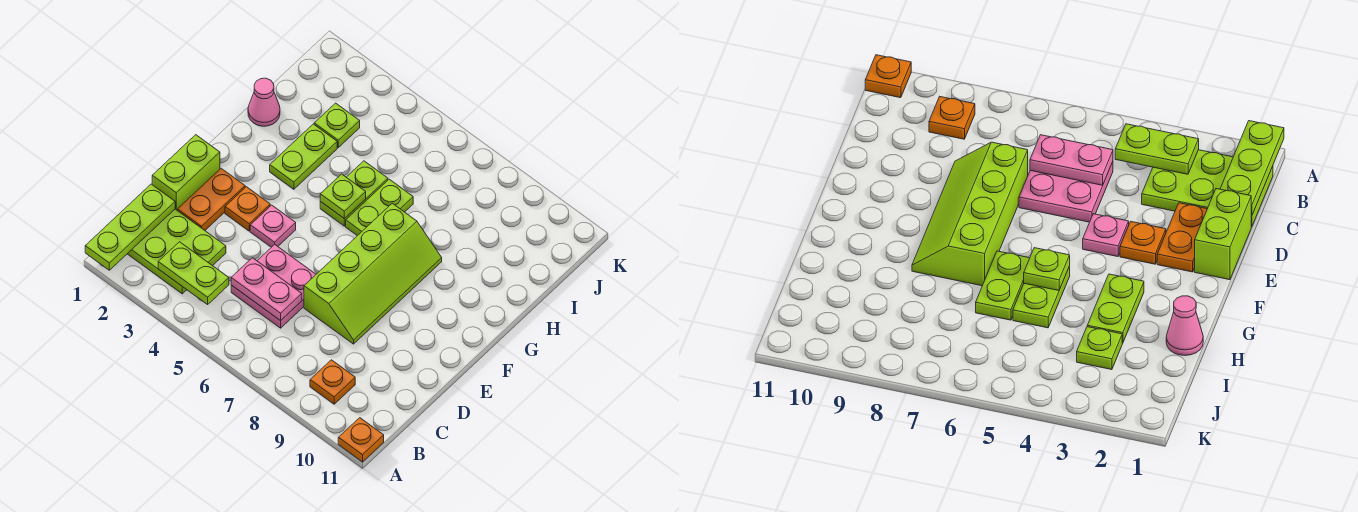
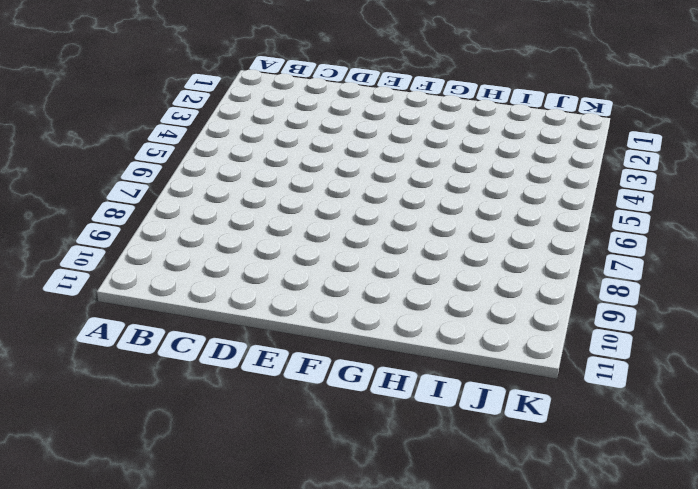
none -> orange 1x1 plate [338,418,384,462]
none -> lime 2x3 plate [128,209,226,294]
none -> orange 1x1 plate [310,360,355,404]

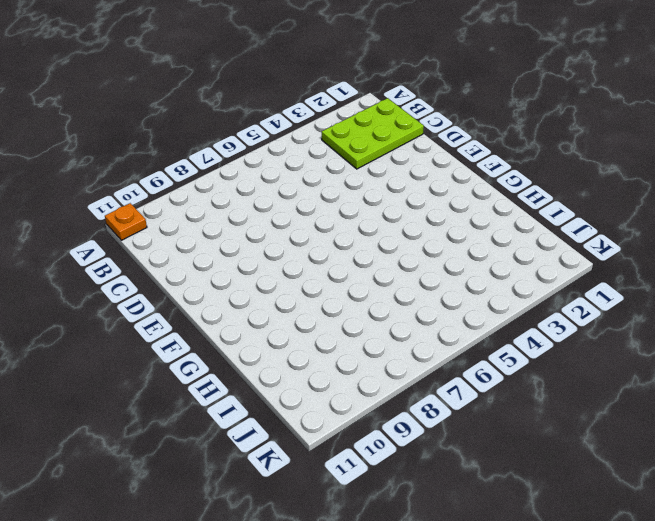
none -> orange 1x1 plate [310,360,355,404]
none -> pink 2x2 plate [231,244,316,328]
none -> lime 1x2 brick [152,135,220,211]

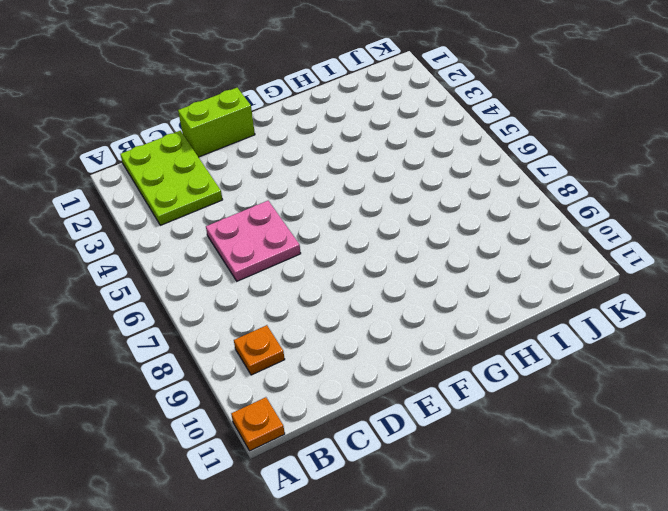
none -> orange 1x2 plate [178,168,245,230]
none -> lime 2x4 slope [304,203,442,344]
none -> orange 1x1 plate [225,187,270,231]

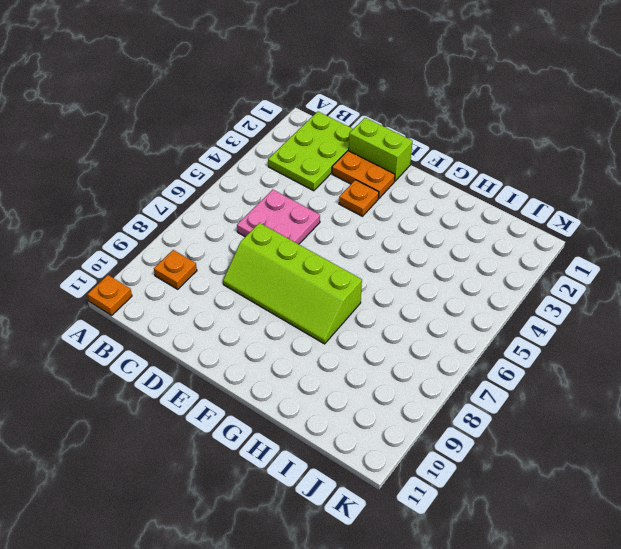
none -> pink 1x1 plate [250,205,296,247]
none -> lime 1x2 plate [270,124,337,189]
none -> lime 1x2 plate [320,161,388,226]

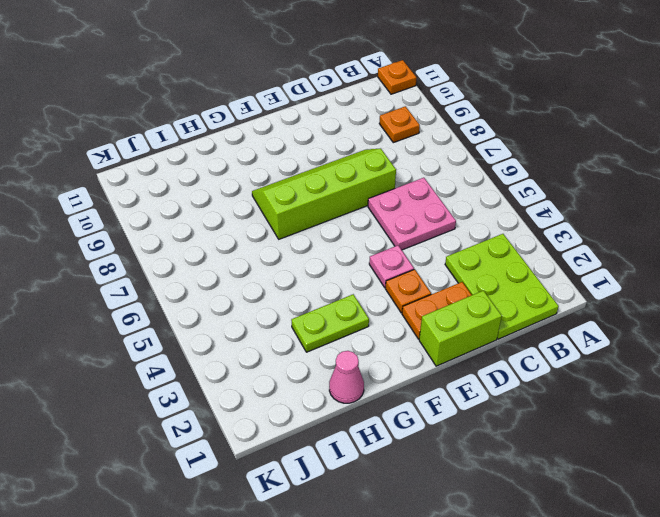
none -> lime 1x2 plate [320,161,388,226]
none -> lime 1x2 plate [346,179,413,236]
none -> lime 1x1 plate [314,103,360,147]

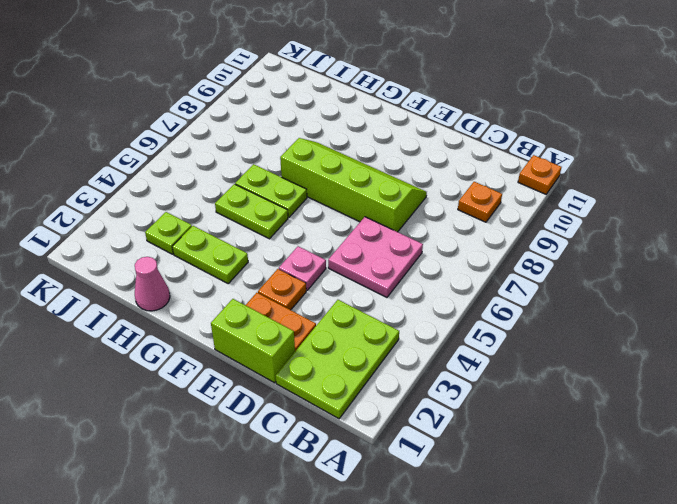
none -> lime 1x3 plate [85,184,175,270]
none -> lime 1x2 plate [158,242,229,304]
none -> pink 1x2 plate [231,258,302,321]

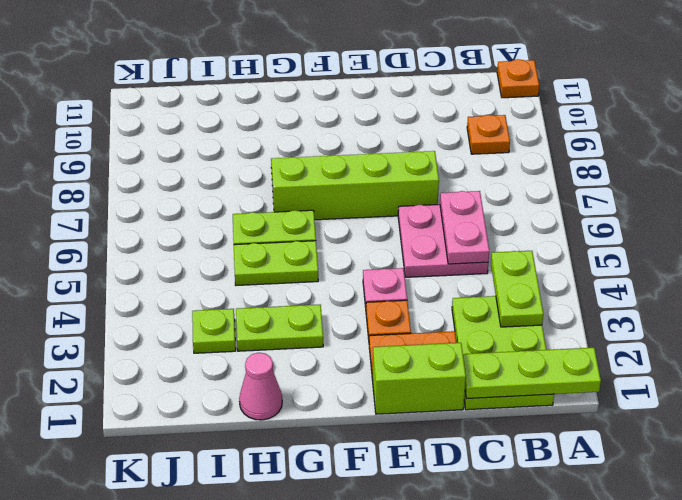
none -> lime 1x1 plate [320,174,366,219]

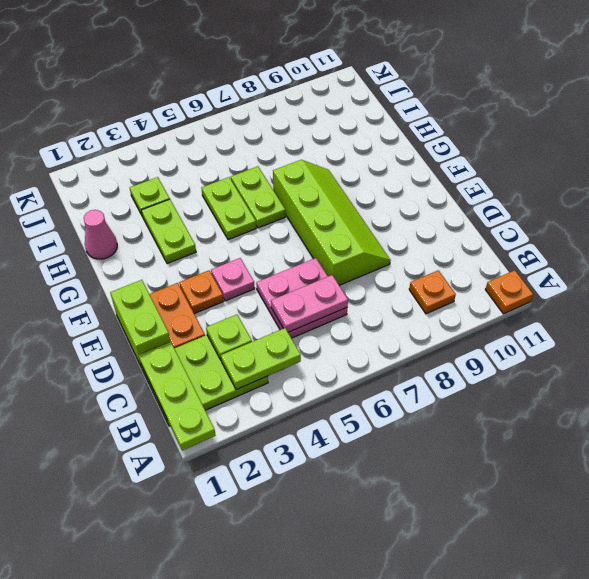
lime 1x1 plate [206,314,252,360] -> lime 1x1 plate moved to [320,174,366,219]

